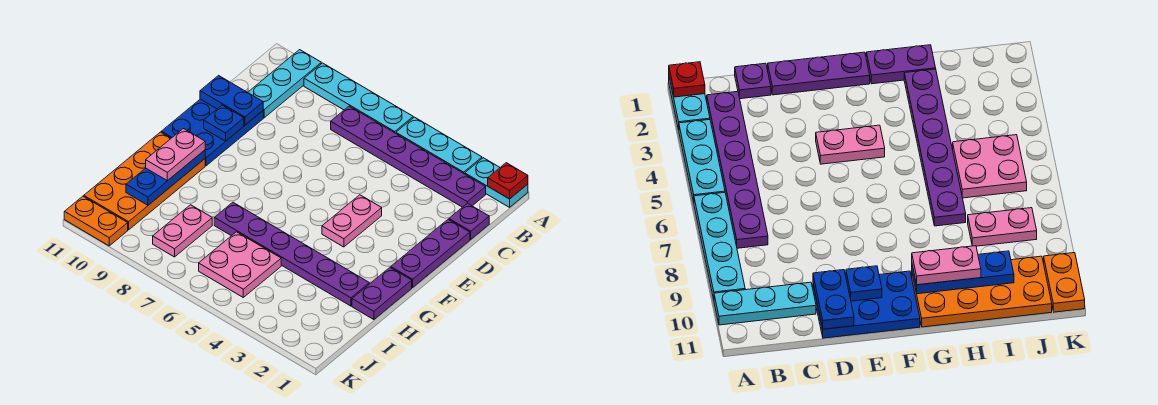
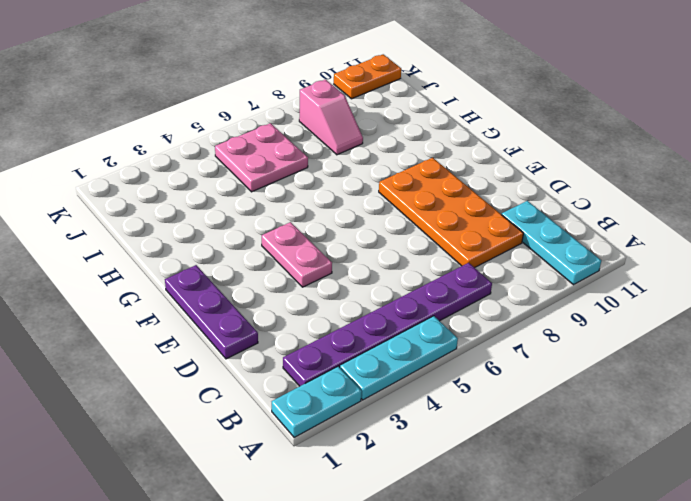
orange 2x4 plate [379,158,523,268] -> orange 2x4 plate moved to [84,132,205,230]
pink 1x2 slope [299,80,363,155] -> pink 1x2 plate [153,205,212,257]
none -> cyan 1x4 plate [304,63,413,133]
none -> purple 1x1 plate [449,203,489,239]
none -> blue 2x3 plate [161,99,263,166]

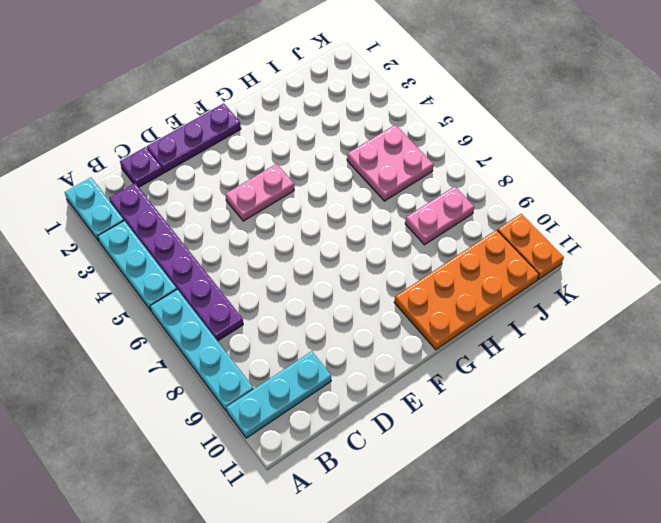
none -> blue 2x3 plate [161,99,263,166]
none -> purple 1x2 plate [352,268,412,320]
none -> purple 1x6 plate [214,202,369,306]

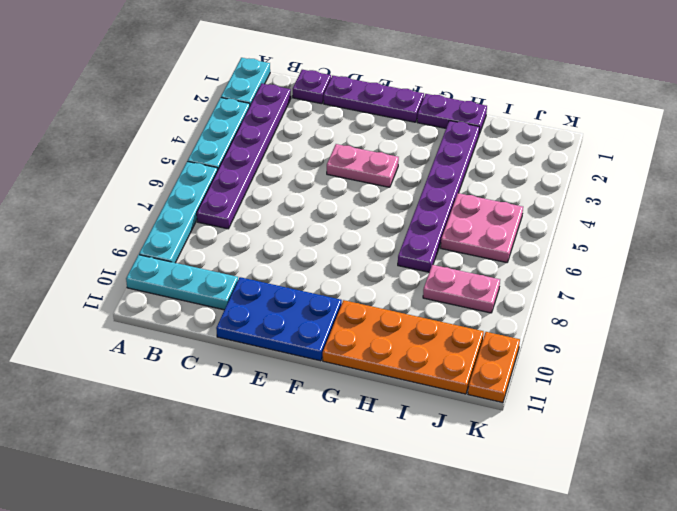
none -> red 1x1 plate [488,163,528,199]
none -> blue 1x2 plate [200,76,263,125]
none -> blue 1x1 plate [204,105,244,141]

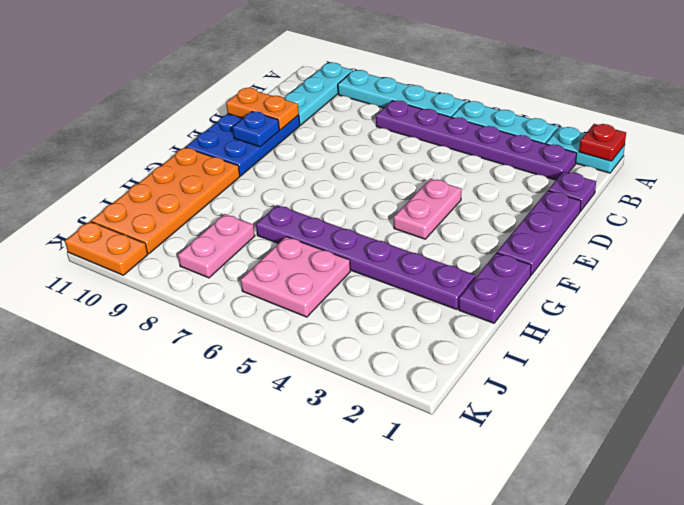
orange 1x2 plate [226,88,299,130] -> blue 1x2 plate [200,76,263,125]
none -> blue 1x3 plate [126,150,205,205]
none -> pink 1x2 plate [146,129,205,181]

